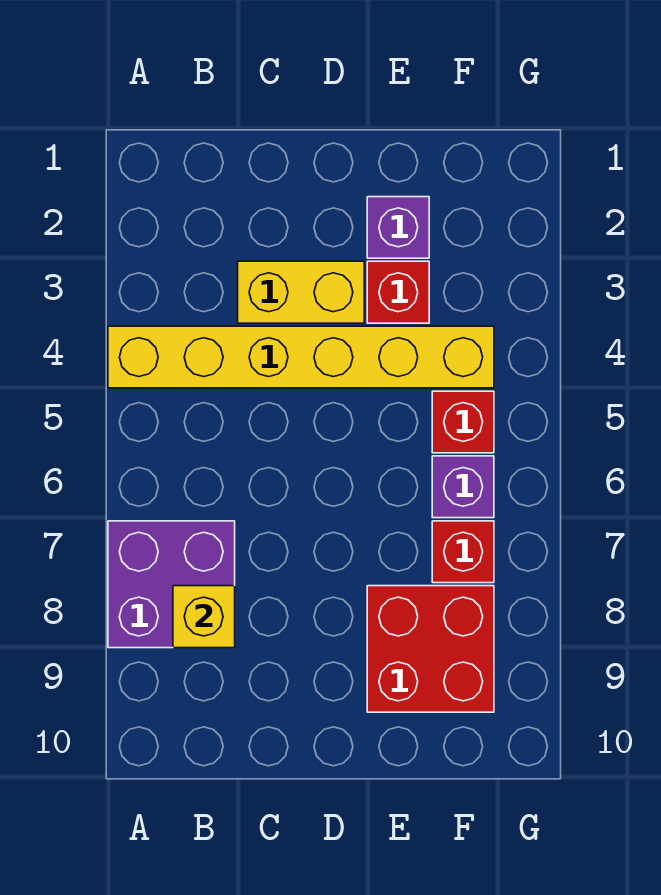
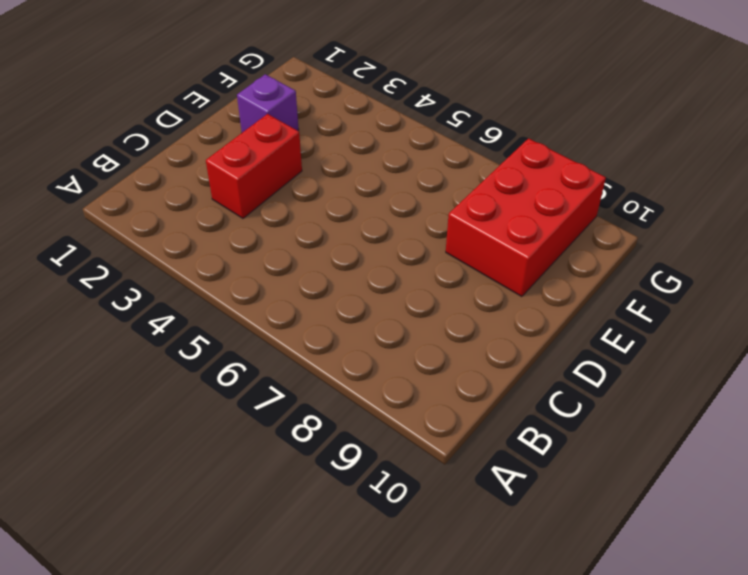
red 1x2 brick [206,114,302,218] -> yellow 1x2 brick [238,261,364,323]
red 2x3 brick [446,138,606,297] -> red 2x2 brick [367,586,494,712]
none -> yellow 1x6 brick [108,326,494,388]
none -> purple 2x2 brick [108,521,235,648]

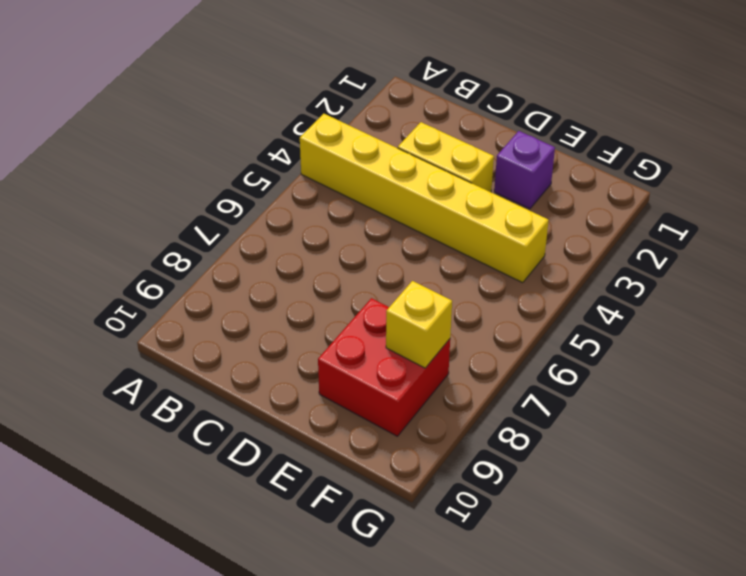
yellow 1x1 brick [386,281,452,368] -> yellow 1x1 brick moved to [173,586,235,648]
none -> purple 2x2 brick [108,521,235,648]
none -> red 1x1 brick [367,261,429,323]

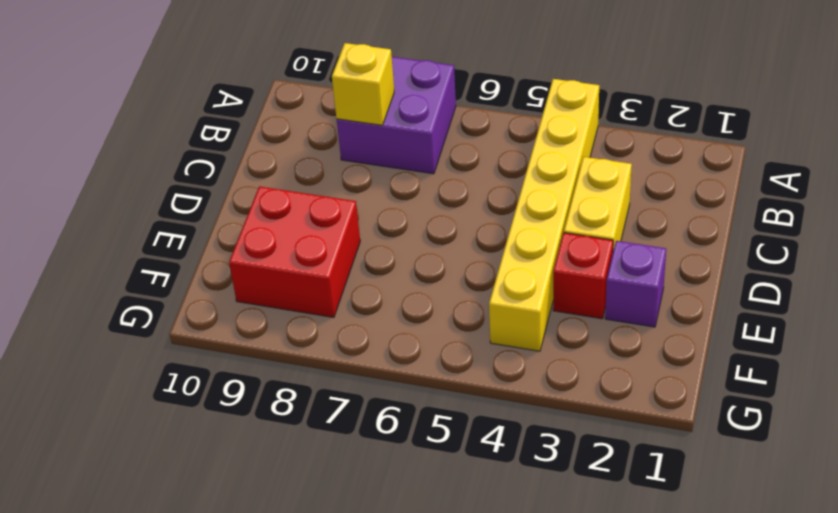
none -> red 1x1 brick [432,391,494,453]
none -> purple 1x1 brick [432,456,494,518]

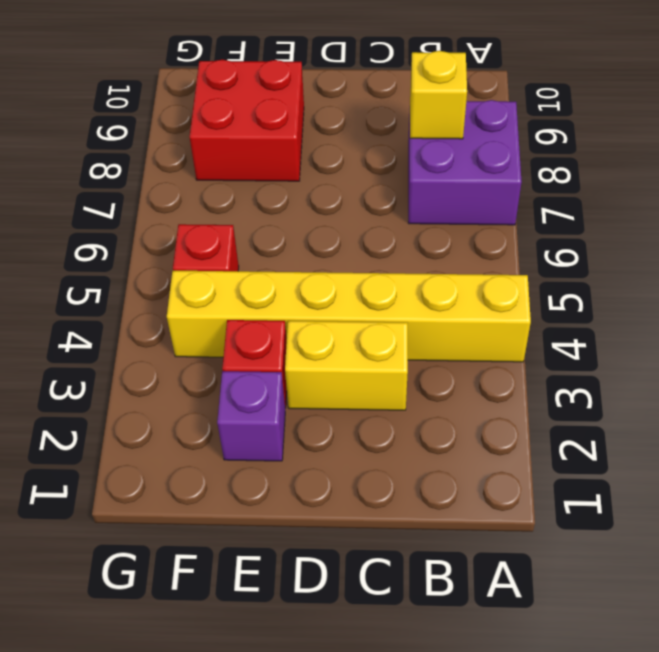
none -> purple 1x1 brick [432,456,494,518]
none -> red 1x1 brick [432,521,494,583]

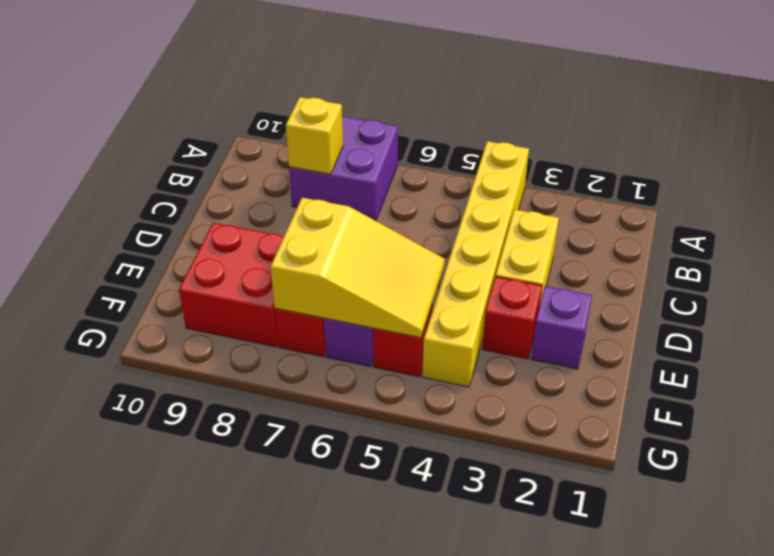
yellow 2x3 slope [271,198,445,338] -> none

